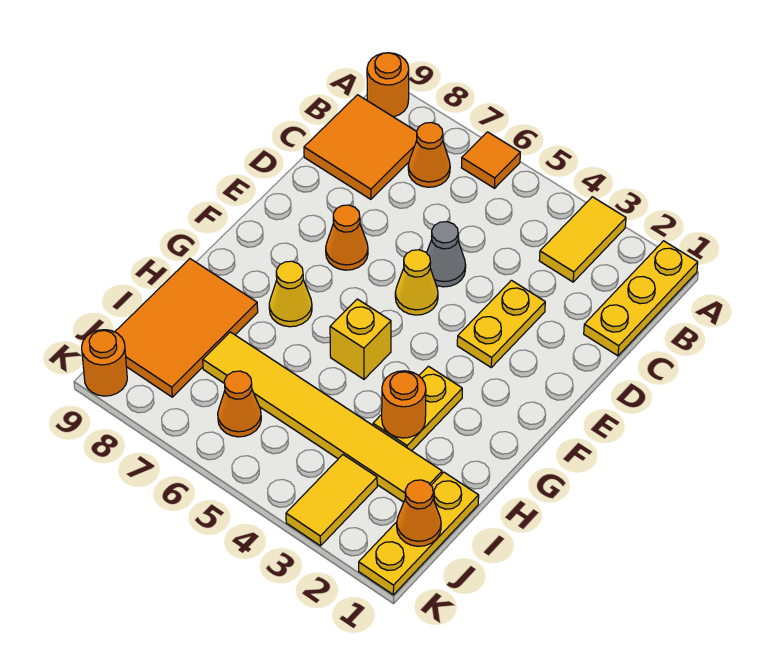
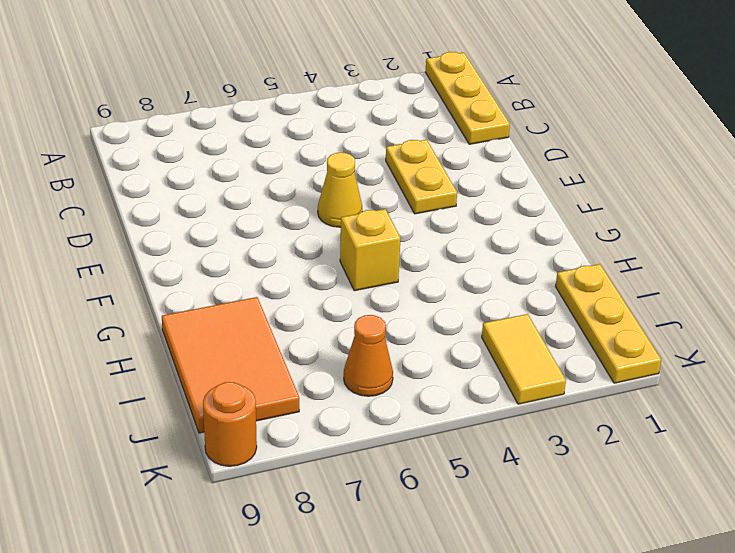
none -> yellow 1x2 tile [539,197,626,282]
none -> orange 1x1 tile [461,132,520,188]
none -> orange 1x1 round brick [367,53,409,117]

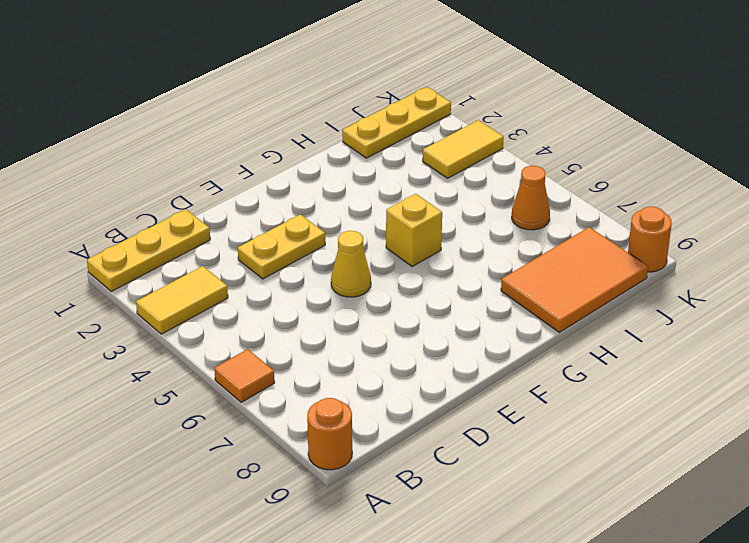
none -> orange 1x1 cone [408,122,450,187]
none -> orange 2x2 tile [304,95,417,199]
none -> grey 1x1 cone [427,222,466,287]

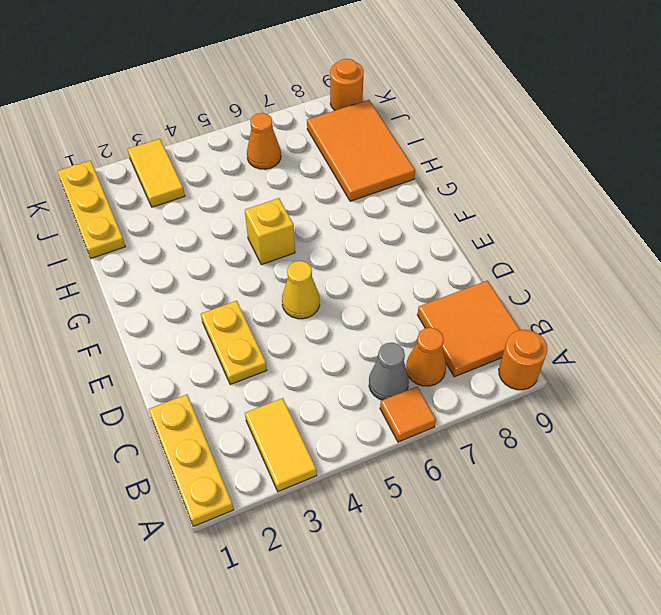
grey 1x1 cone [369,343,409,400] -> grey 1x1 cone moved to [427,222,466,287]
none -> orange 1x1 cone [326,205,368,270]
none -> yellow 1x2 plate [373,366,462,451]
none -> yellow 1x1 cone [269,261,312,327]

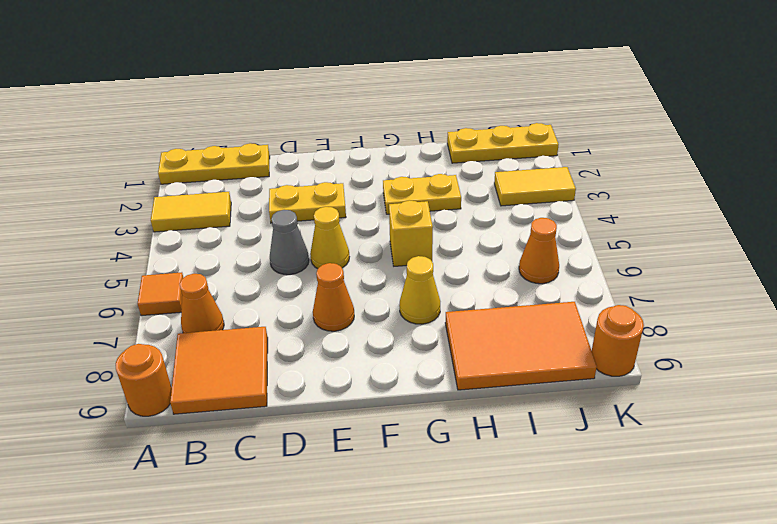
none -> yellow 1x6 tile [203,332,442,502]
none -> orange 1x1 round brick [382,371,426,438]
none -> orange 1x1 cone [397,480,441,546]

